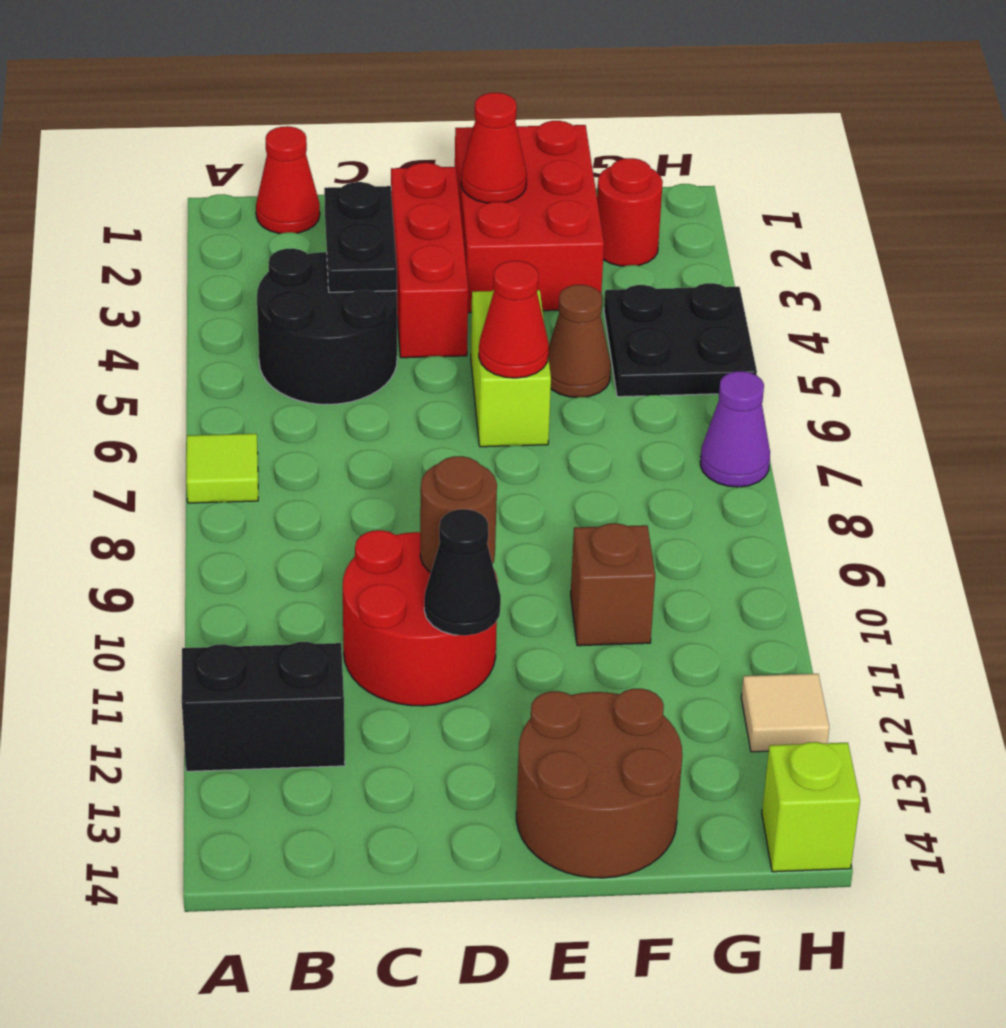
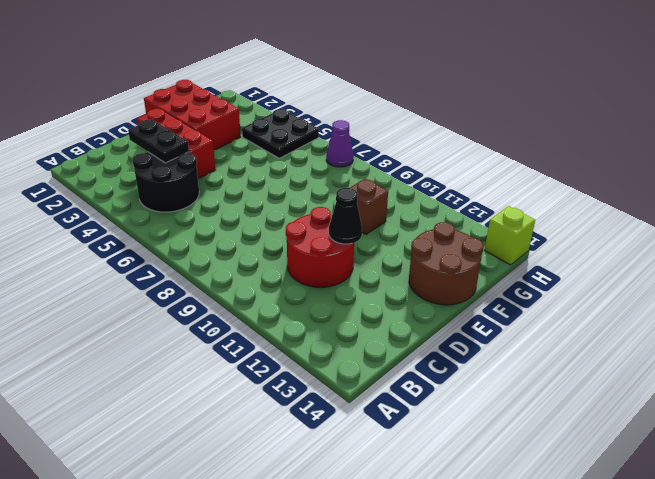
none -> lime 1x1 tile [186,434,258,503]
none -> black 1x2 brick [182,642,345,771]
none -> red 1x1 cone [256,126,320,234]

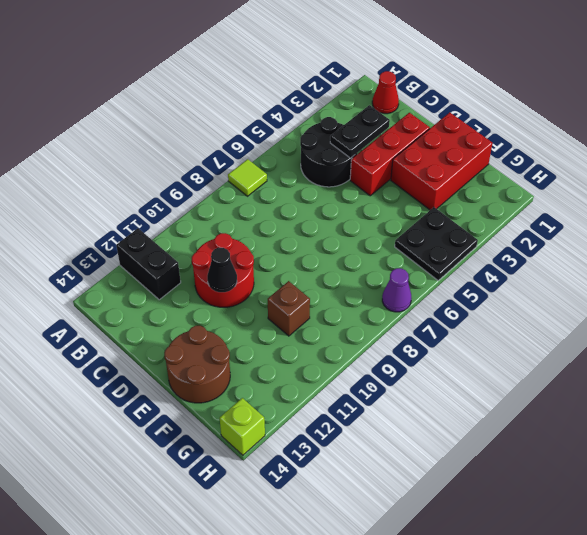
none -> lime 1x2 brick [471,290,551,447]
none -> brown 1x1 cone [548,285,611,397]
none -> red 1x1 round brick [597,158,663,266]

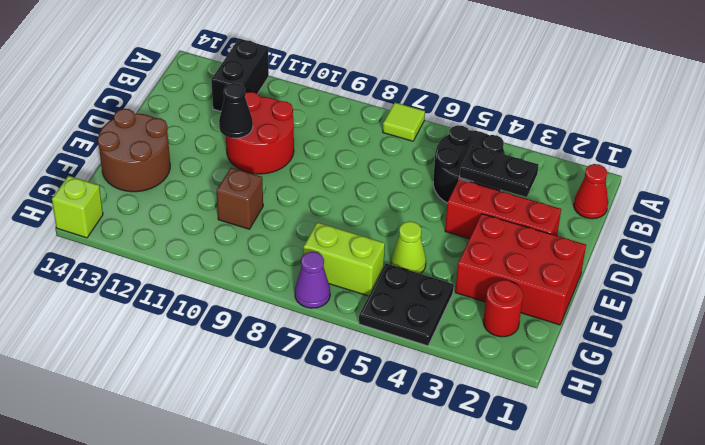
lime 1x1 cone [391,221,426,274] -> brown 1x1 cone [548,285,611,397]
lime 1x2 brick [304,222,385,296] -> lime 1x2 brick moved to [471,290,551,447]
none -> tan 1x1 tile [741,674,829,752]
none -> brown 1x1 round brick [420,456,497,572]
none -> red 1x1 cone [461,93,527,203]

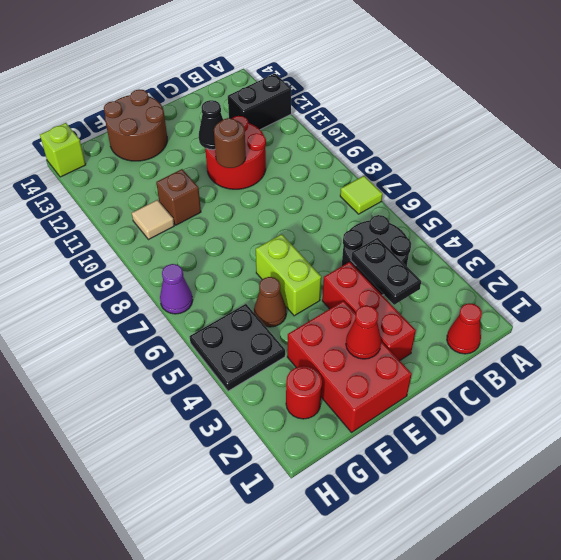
tan 1x1 tile [132,200,174,240] -> tan 1x1 tile moved to [741,674,829,752]
none -> red 1x1 cone [479,261,549,378]

